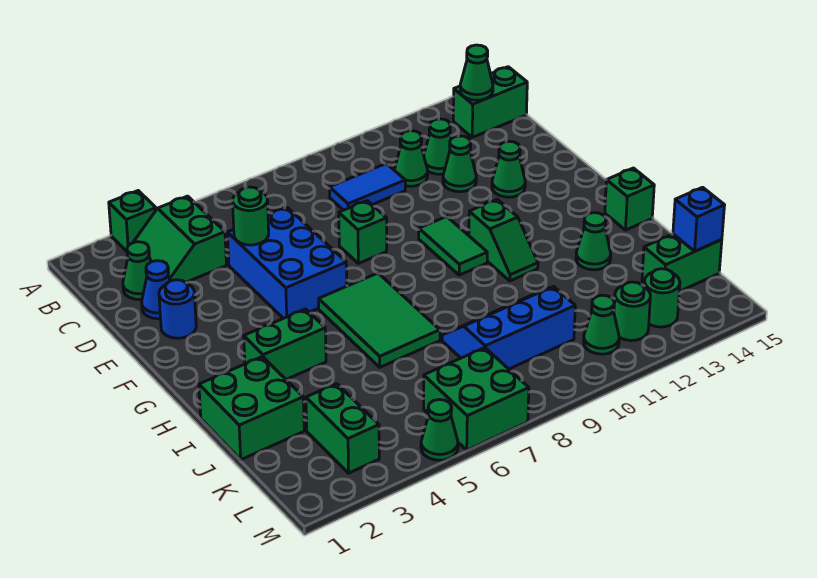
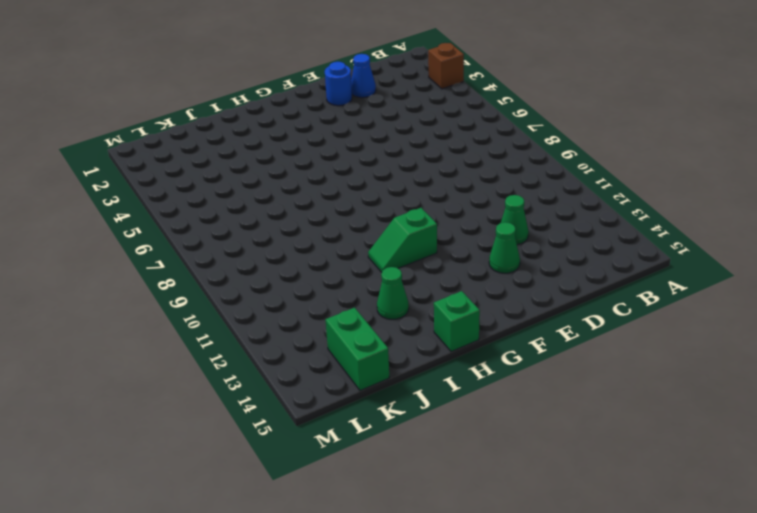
brown 1x1 brick [428,43,464,89] -> green 1x1 brick [109,191,156,251]
none -> green 2x2 slope [133,196,226,283]
none -> green 1x2 brick [453,67,527,137]
none -> green 1x1 cone [123,242,151,300]
none -> blue 1x2 tile [329,164,405,210]

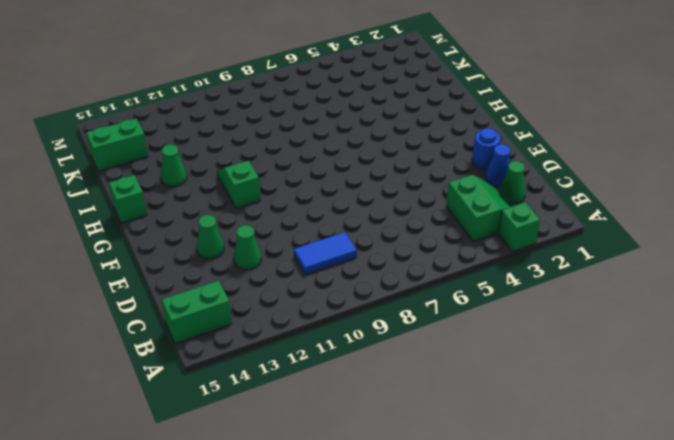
none -> green 1x1 cone [395,131,428,186]
none -> green 1x1 cone [424,119,451,174]
none -> blue 2x3 brick [227,208,347,318]
none -> green 1x1 brick [339,201,387,263]

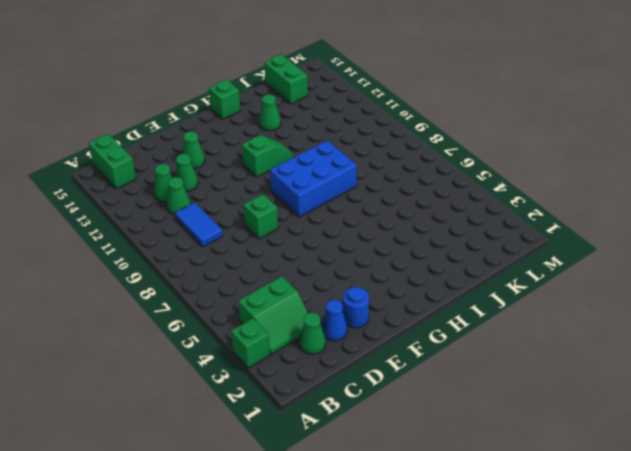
blue 2x3 brick [270,140,357,217] -> blue 2x3 brick moved to [227,208,347,318]
none -> green 1x2 tile [419,217,487,275]
none -> green 2x3 tile [319,273,440,367]
none -> green 1x2 brick [244,309,326,379]
none -> green 2x2 brick [199,357,304,460]

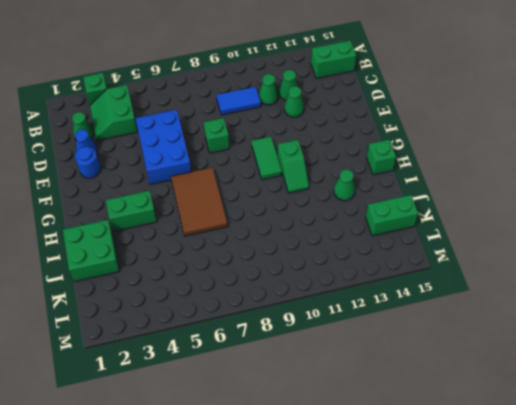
brown 2x3 tile [171,168,228,236] -> green 2x3 tile [319,273,440,367]
none -> green 1x1 cone [492,141,525,197]
none -> blue 2x3 slope [442,287,575,369]
none -> green 1x2 brick [306,384,379,473]
none -> green 2x2 brick [424,348,529,450]

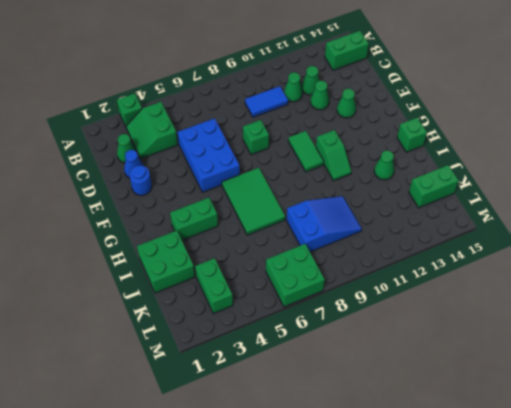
blue 2x3 slope [286,196,362,252] -> blue 2x3 slope turned to [442,287,575,369]
none -> green 1x1 cone [584,295,619,354]
none -> green 1x1 round brick [614,282,651,341]
none -> green 1x1 round brick [644,269,680,327]
none -> green 1x1 cone [421,400,458,460]

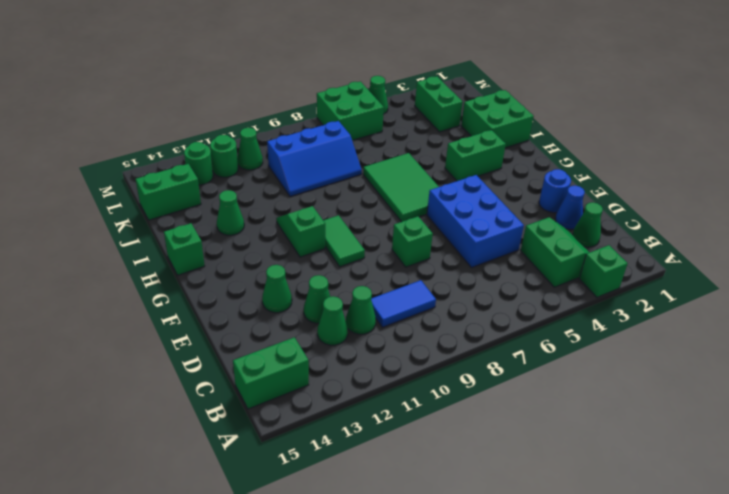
none -> green 1x1 cone [460,45,493,100]
none -> green 1x1 round brick [233,187,269,245]
none -> blue 1x1 brick [673,187,725,251]

